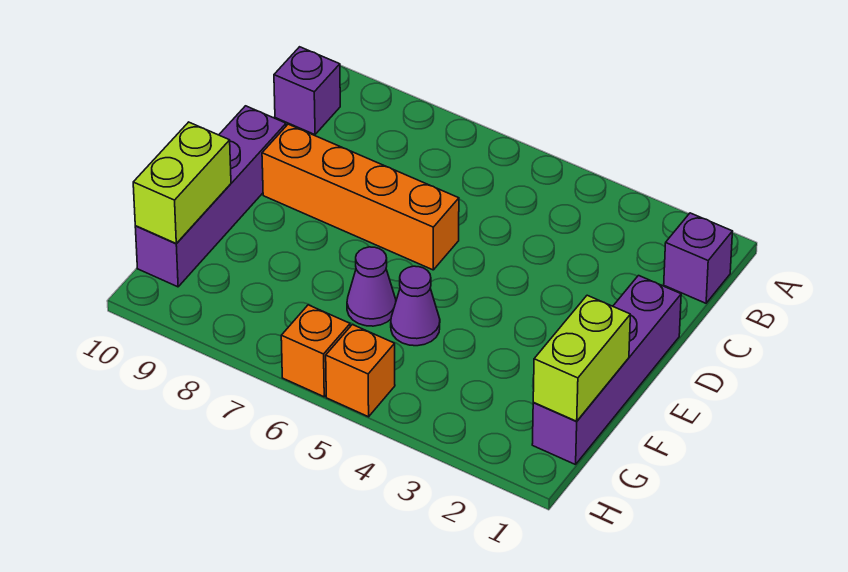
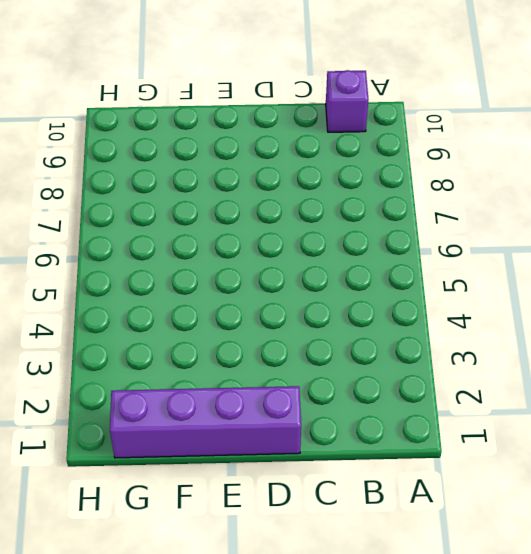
none -> purple 1x1 brick [664,213,733,303]
none -> orange 1x4 brick [262,124,459,270]

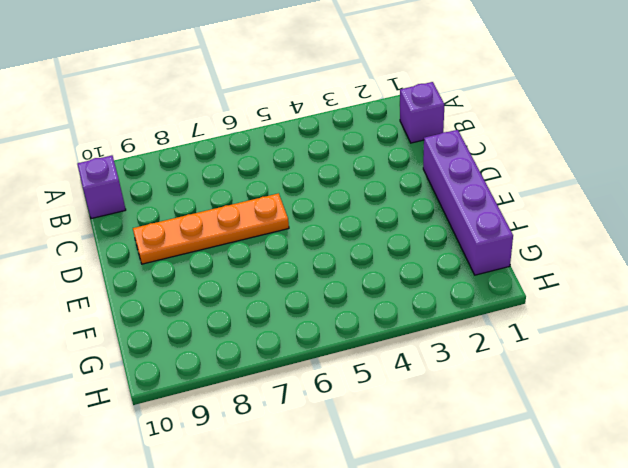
orange 1x4 plate [133,193,289,264] -> orange 1x4 brick [262,124,459,270]
none -> purple 1x4 brick [135,106,286,287]
none -> purple 1x1 cone [391,266,440,346]

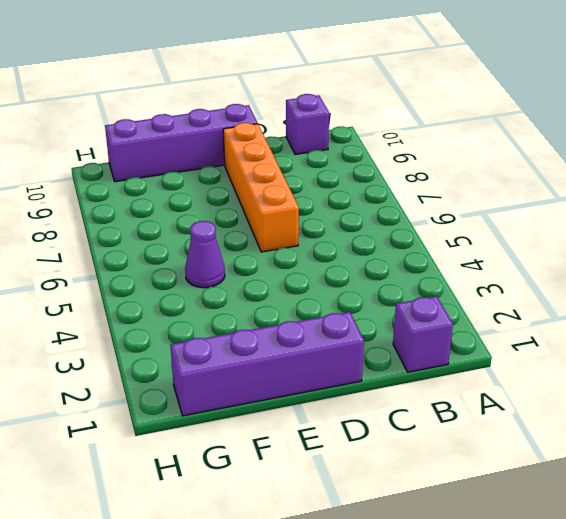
none -> purple 1x1 cone [347,247,396,326]
none -> orange 1x1 brick [326,325,395,417]

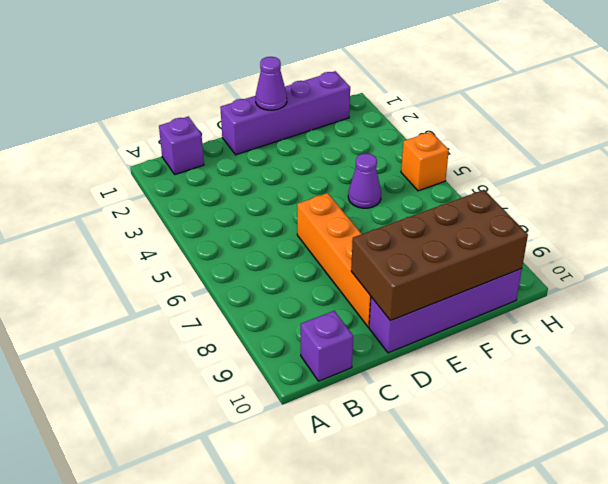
brown 2x4 brick [351,190,528,321] -> lime 1x2 brick [133,122,231,244]
purple 1x1 cone [256,57,287,110] -> purple 1x1 cone moved to [347,247,396,326]
none -> orange 1x1 brick [281,305,350,397]
none -> lime 1x2 brick [533,295,630,421]

